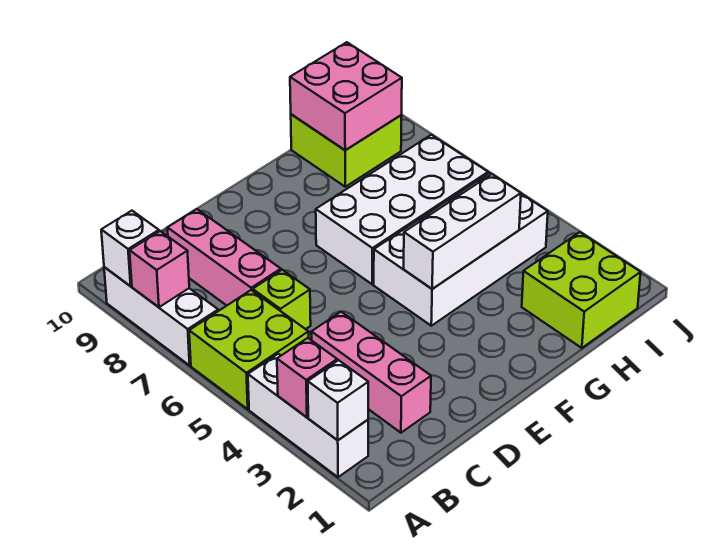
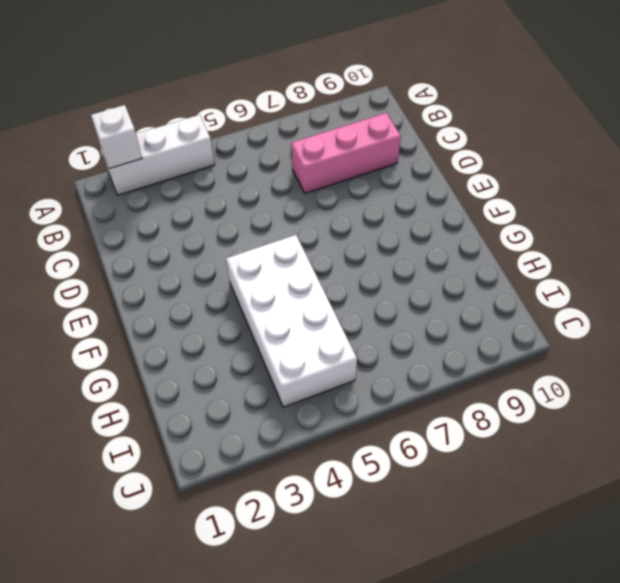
none -> lime 2x2 brick [189,290,309,409]
none -> white 1x3 brick [104,267,218,365]
none -> pink 1x3 brick [311,312,431,433]

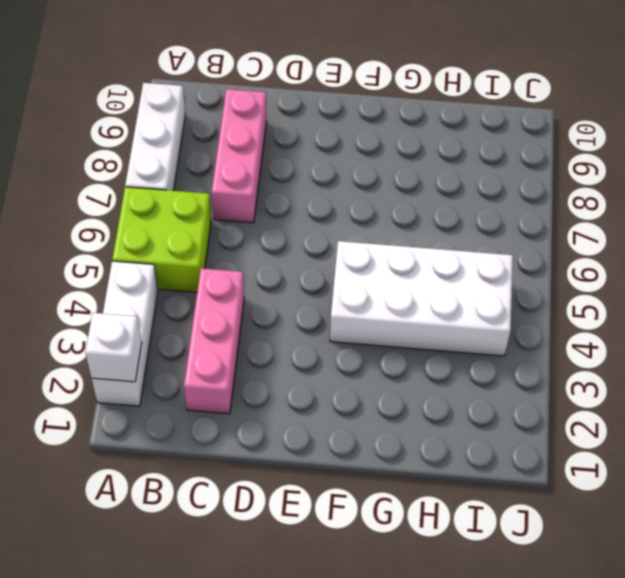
none -> lime 1x1 brick [253,270,311,329]
none -> white 2x4 brick [316,135,488,284]
none -> lime 2x2 brick [522,232,641,348]

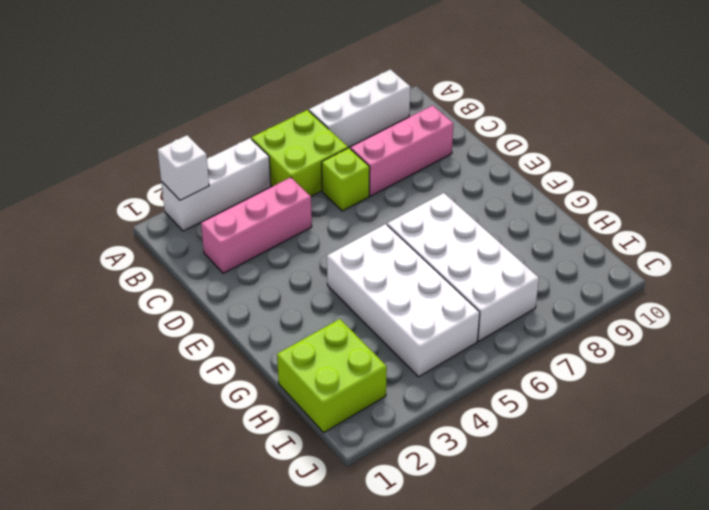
none -> lime 2x2 brick [291,114,402,187]
none -> pink 1x1 brick [277,338,337,417]
none -> pink 1x1 brick [130,231,189,307]

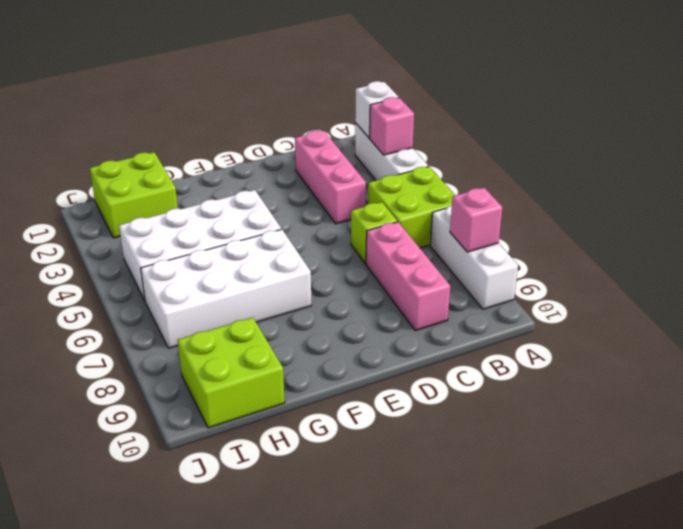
none -> white 1x1 brick [101,211,159,286]
none -> white 1x3 brick [404,174,521,289]
none -> pink 2x2 brick [290,42,402,150]

